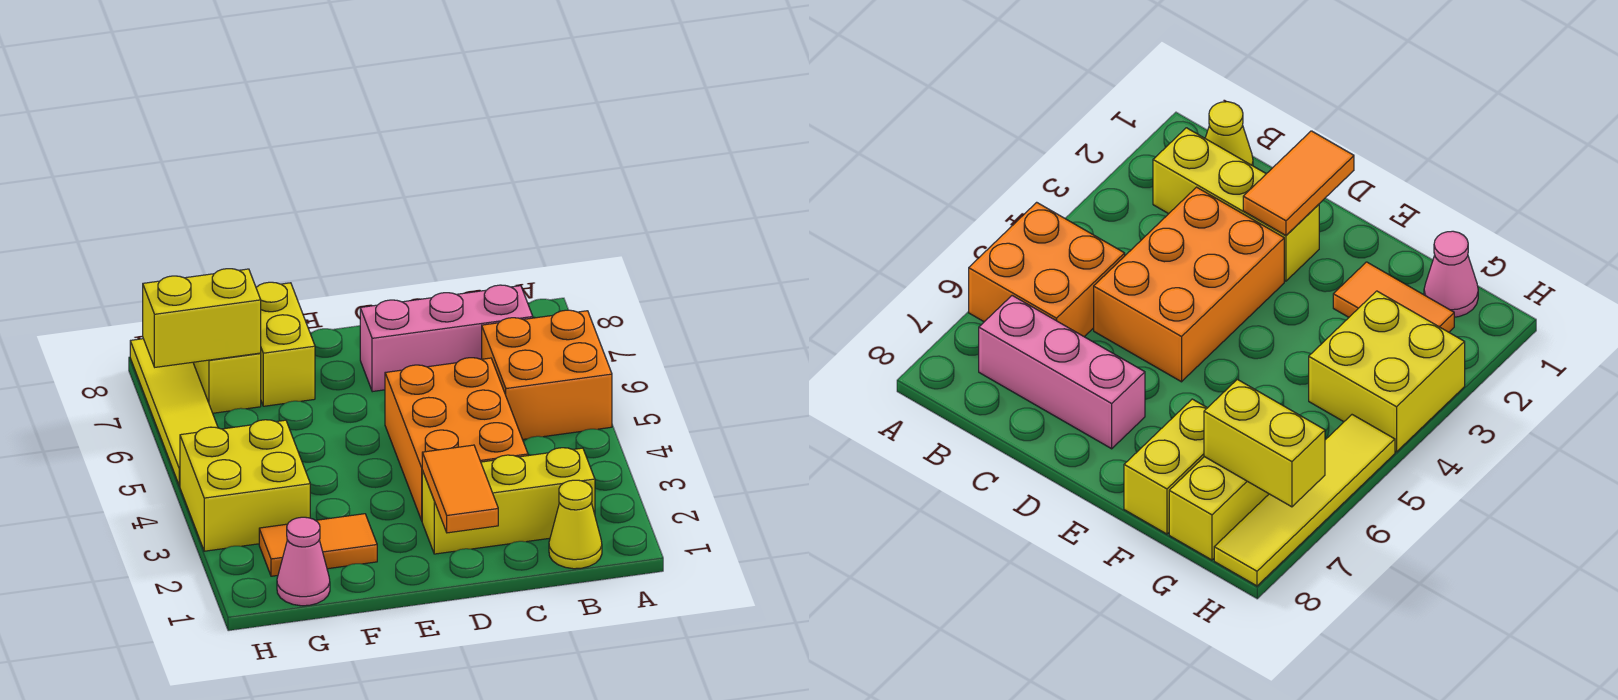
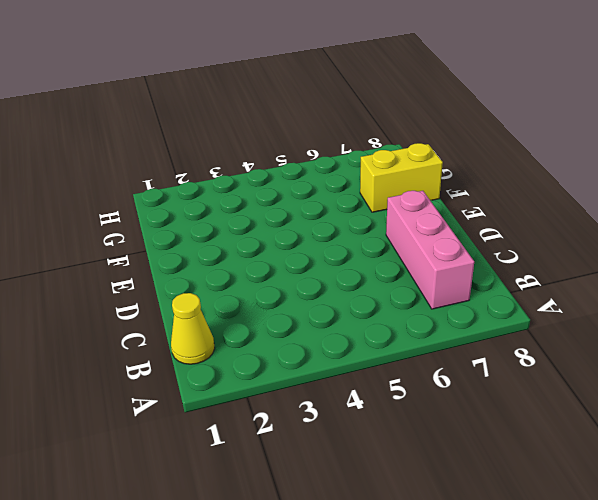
none -> orange 2x2 brick [482,310,612,439]
none -> yellow 1x3 brick [422,448,595,554]
none -> orange 2x3 brick [385,358,528,520]

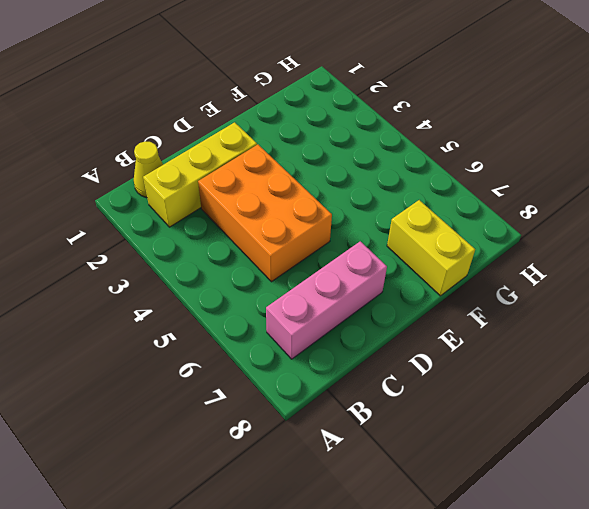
none -> orange 2x2 brick [482,310,612,439]
none -> orange 1x2 tile [259,514,377,576]
none -> pink 1x1 cone [277,517,330,606]

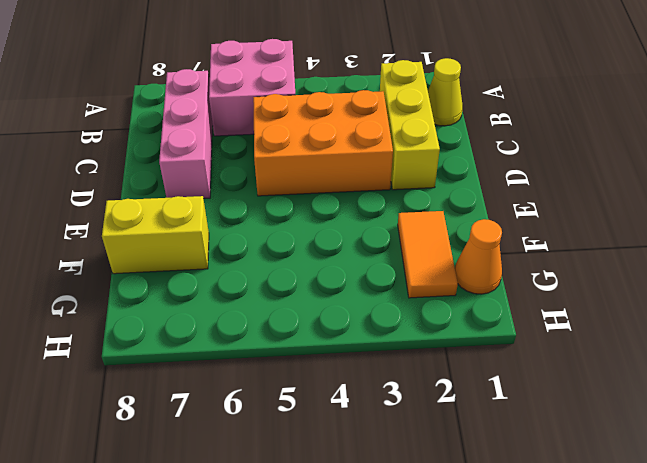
pink 2x2 brick [209,39,296,136] -> orange 2x2 brick [482,310,612,439]
orange 1x1 cone [455,219,502,294] -> pink 1x1 cone [277,517,330,606]
none -> yellow 2x2 brick [180,420,310,551]
none -> yellow 1x2 brick [193,353,261,413]
none -> yellow 1x4 tile [130,339,218,486]

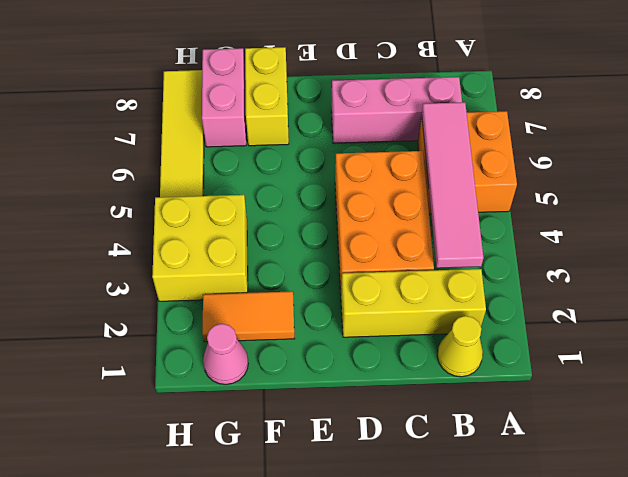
pink 1x4 tile [422,102,483,268] -> none
pink 1x2 brick [202,48,246,147] -> yellow 1x2 brick [193,353,261,413]
none -> orange 1x2 tile [422,445,498,533]
none -> yellow 1x2 brick [143,269,261,367]

